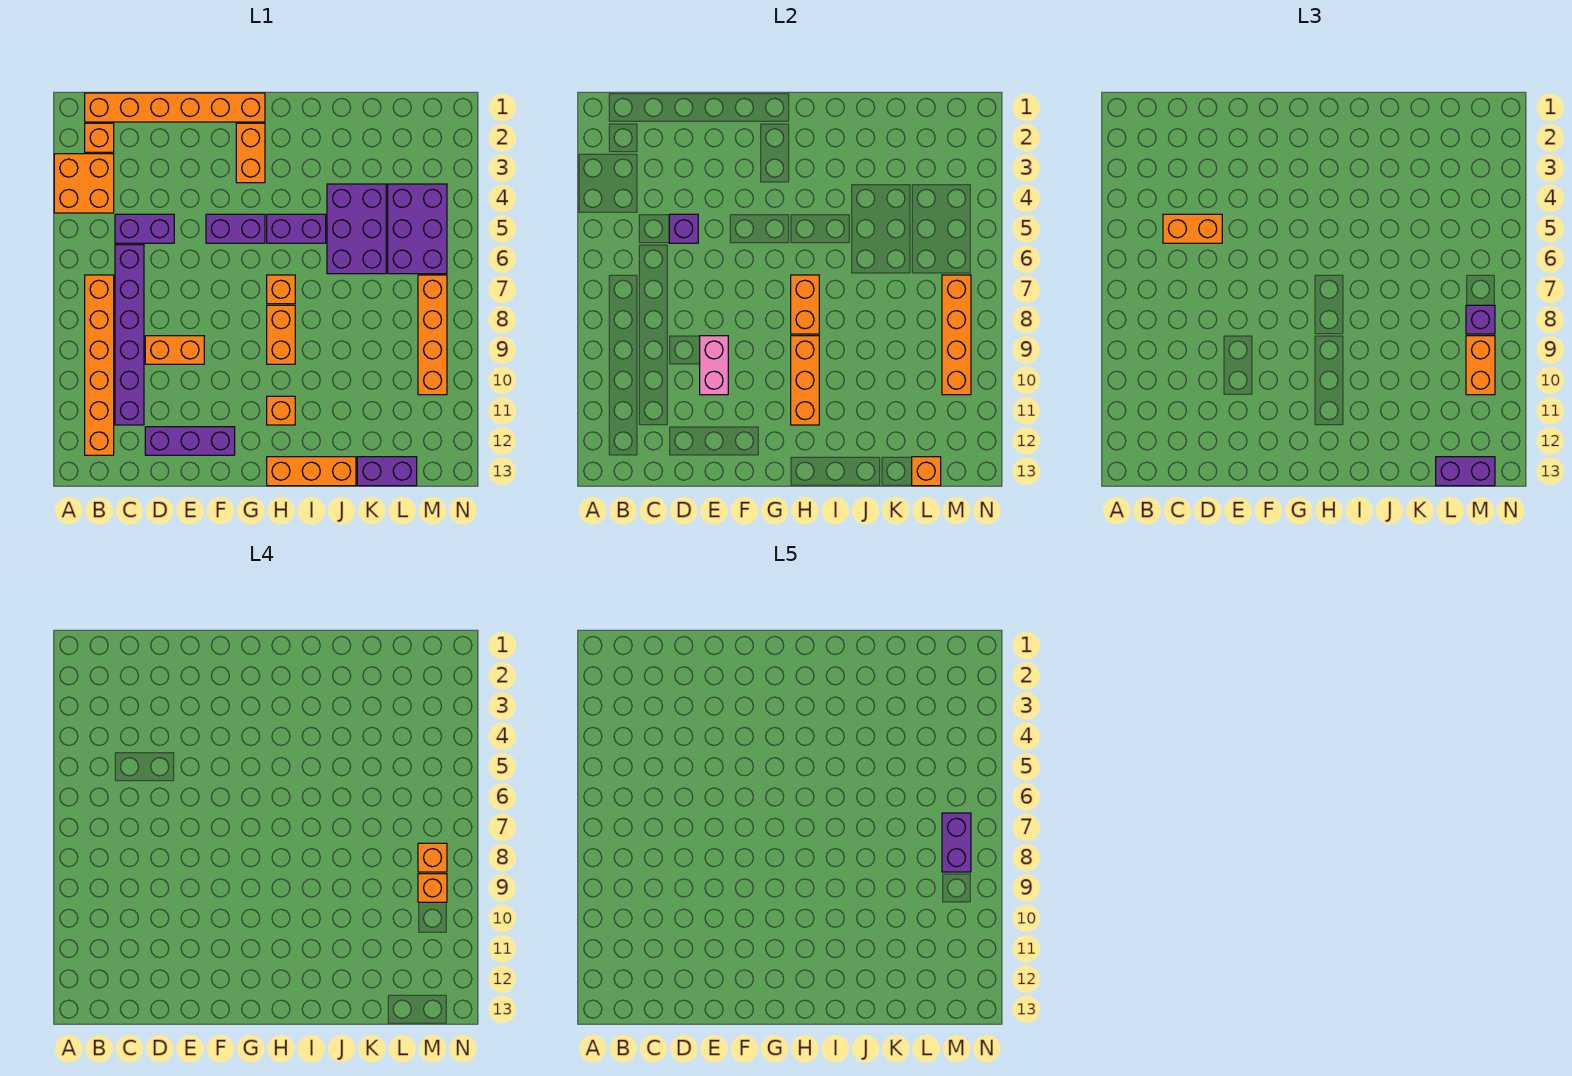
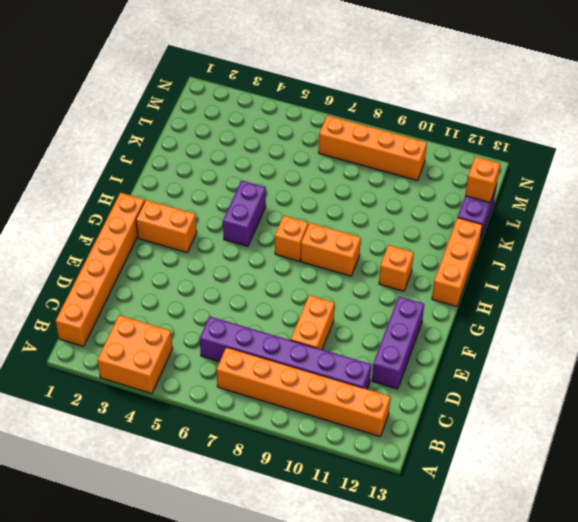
none -> orange 1x1 brick [85,123,114,152]
none -> purple 1x2 brick [115,214,174,243]
none -> purple 1x2 brick [206,214,265,243]
none -> purple 2x3 brick [327,184,386,274]

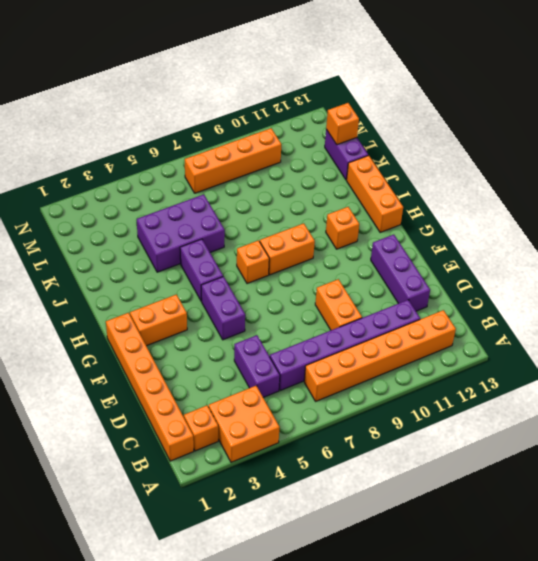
none -> purple 2x3 brick [388,184,447,274]
none -> purple 1x1 brick [669,214,698,243]
none -> pink 1x2 brick [700,336,728,395]
none -> orange 1x2 brick [791,275,819,334]

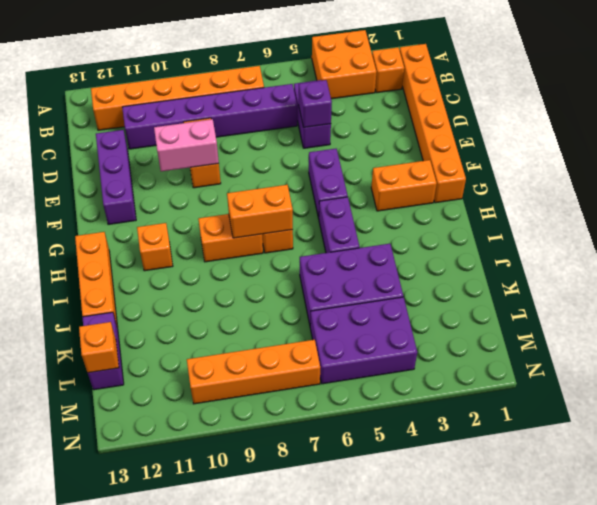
none -> orange 1x3 brick [791,336,819,425]
none -> orange 1x4 brick [942,275,971,395]
none -> orange 1x2 brick [1163,214,1222,243]
none -> purple 1x2 brick [1436,457,1495,486]

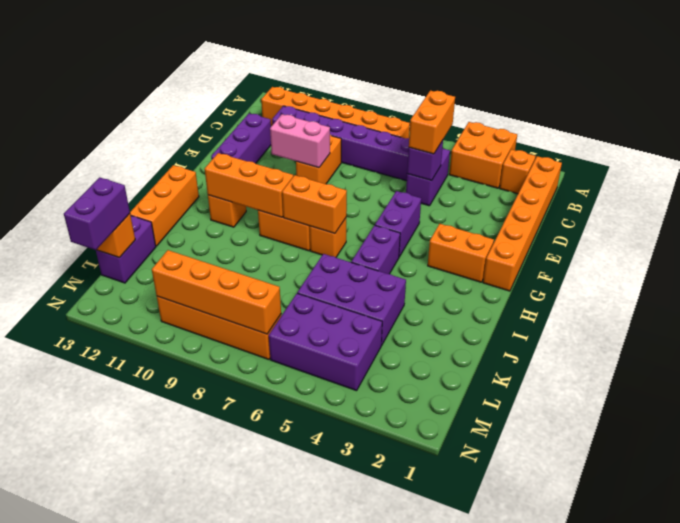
none -> purple 1x1 brick [1466,305,1495,334]
none -> orange 1x2 brick [1466,336,1495,395]
none -> orange 1x1 brick [418,843,447,872]
none -> orange 1x1 brick [418,874,447,902]

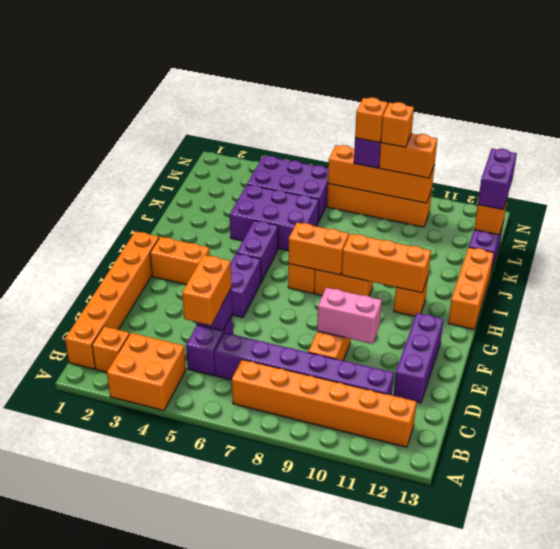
none -> purple 1x2 brick [942,813,971,872]

